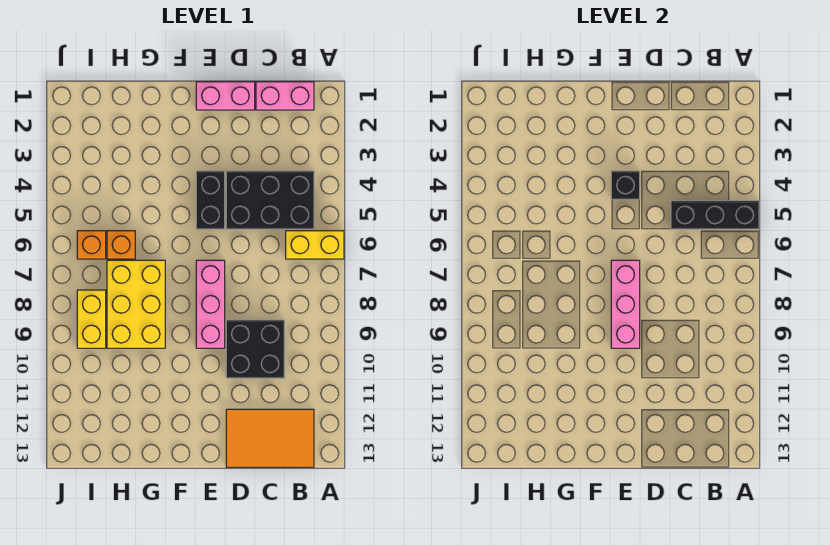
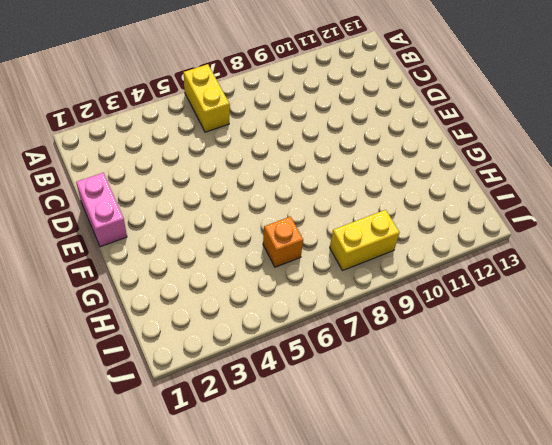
none -> pink 1x2 brick [256,82,314,110]
none -> black 2x3 brick [226,171,314,229]
none -> orange 2x3 tile [226,409,314,467]

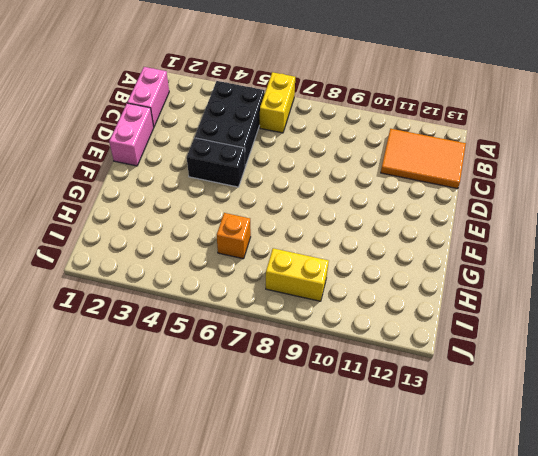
orange 2x3 tile [381,129,466,189] -> orange 2x3 tile turned to [226,409,314,467]
none -> black 2x2 brick [226,320,284,378]
none -> pink 1x3 brick [196,260,225,348]
none -> yellow 2x3 brick [107,260,165,348]

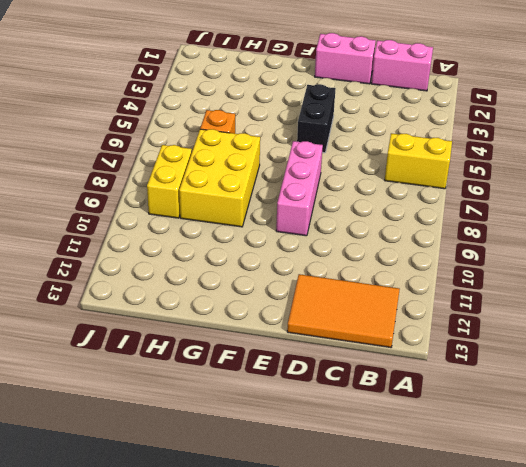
none -> black 2x3 brick [226,171,314,229]
none -> black 2x2 brick [226,320,284,378]
none -> orange 1x1 brick [77,231,106,259]

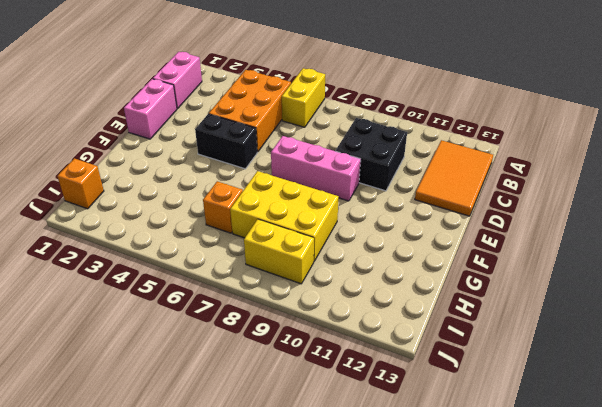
orange 2x3 brick [209,70,291,152] -> black 2x3 brick [226,171,314,229]
orange 1x1 brick [57,158,104,209] -> orange 1x1 brick moved to [77,231,106,259]
none -> black 1x3 brick [671,201,759,229]
none -> black 1x1 brick [611,171,640,199]
none -> pink 1x3 brick [611,260,640,348]

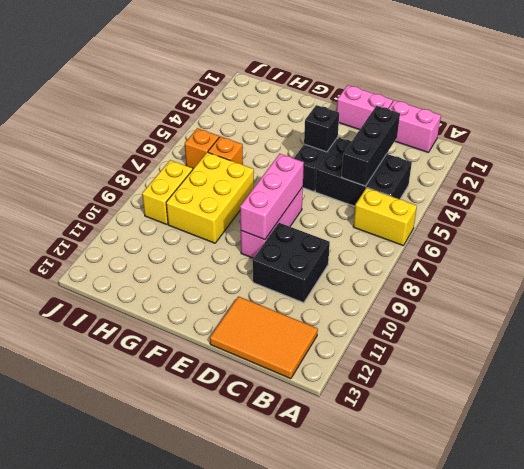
black 1x3 brick [342,106,400,186] -> black 1x3 brick turned to [671,201,759,229]

